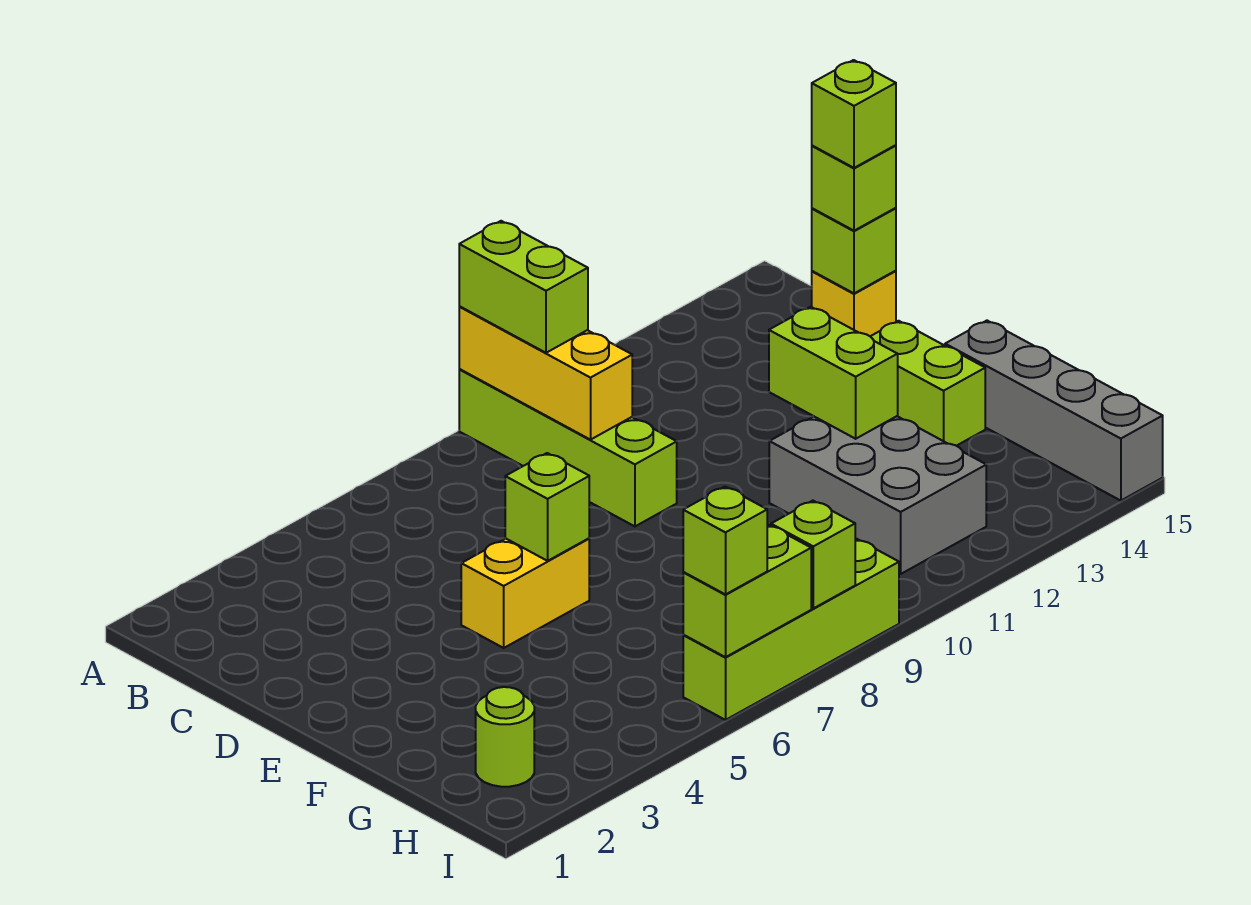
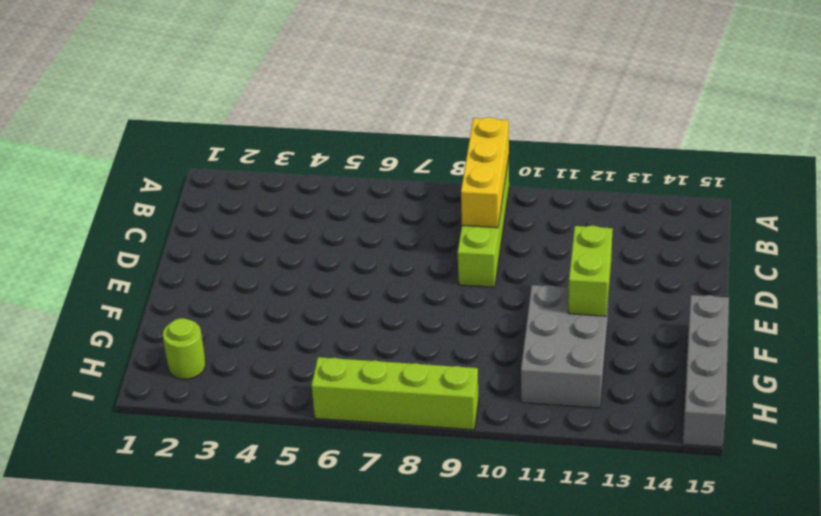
none -> yellow 1x1 brick [812,271,896,336]
none -> yellow 1x2 brick [461,538,589,648]
none -> lime 1x2 brick [870,321,985,446]

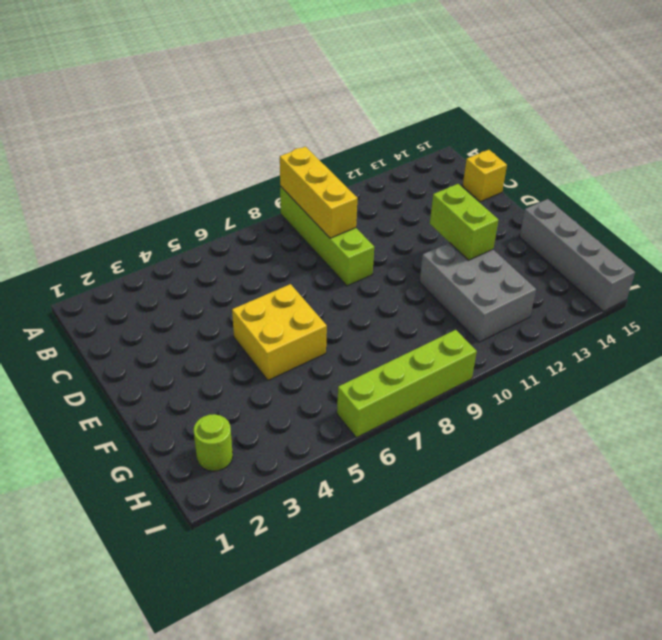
yellow 2x2 brick [232,284,327,380] -> yellow 1x2 brick [461,538,589,648]
none -> lime 1x2 brick [870,321,985,446]
none -> lime 1x1 brick [812,208,896,293]
none -> lime 1x1 brick [505,453,589,561]

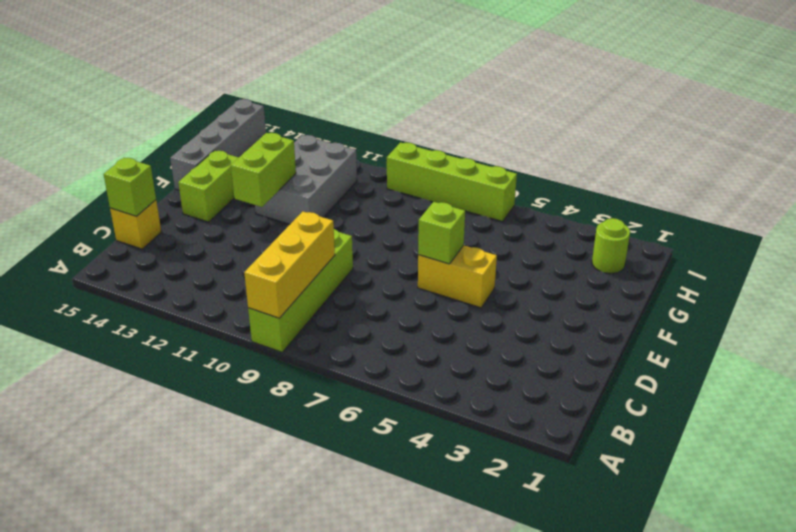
none -> lime 1x2 brick [683,525,811,657]
none -> lime 1x1 brick [771,501,855,608]
none -> lime 1x2 brick [459,221,588,353]

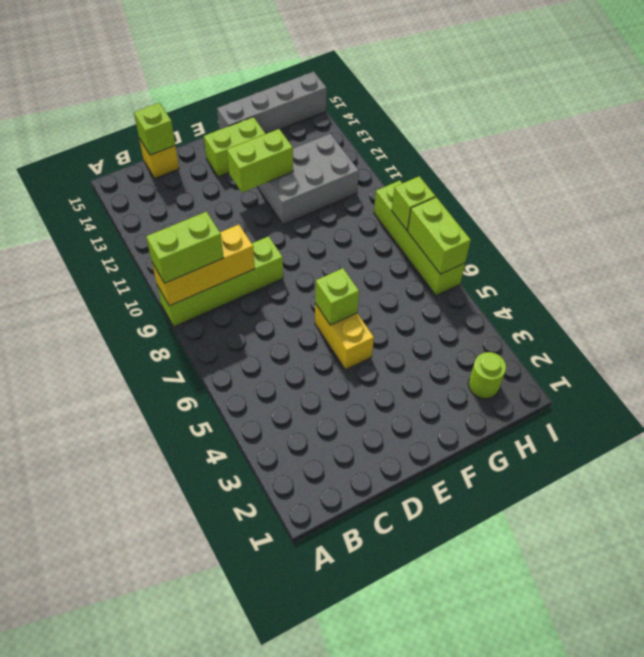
none -> lime 1x1 brick [812,145,896,231]
none -> lime 1x1 brick [683,487,767,594]
none -> lime 1x1 brick [812,60,896,168]

